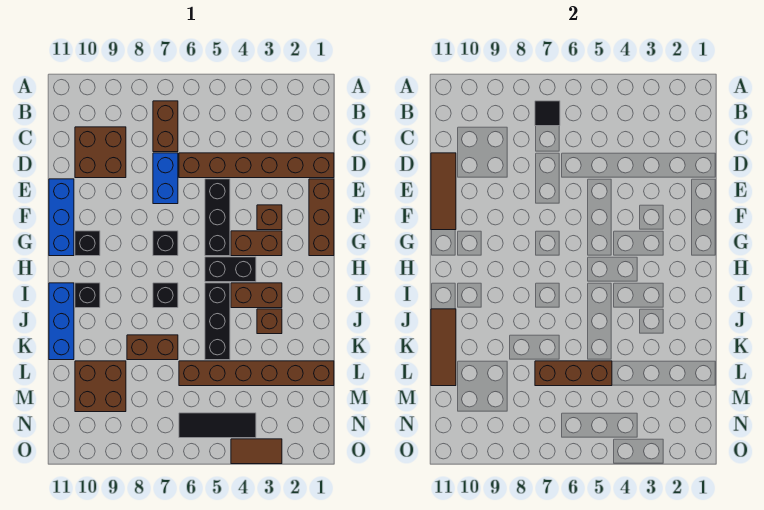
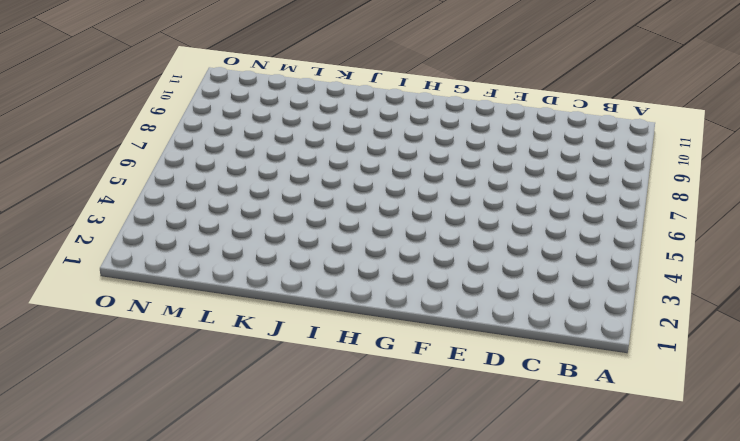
none -> brown 1x2 brick [153,101,178,152]
none -> brown 2x2 brick [75,127,126,178]
none -> brown 1x6 brick [179,153,334,178]

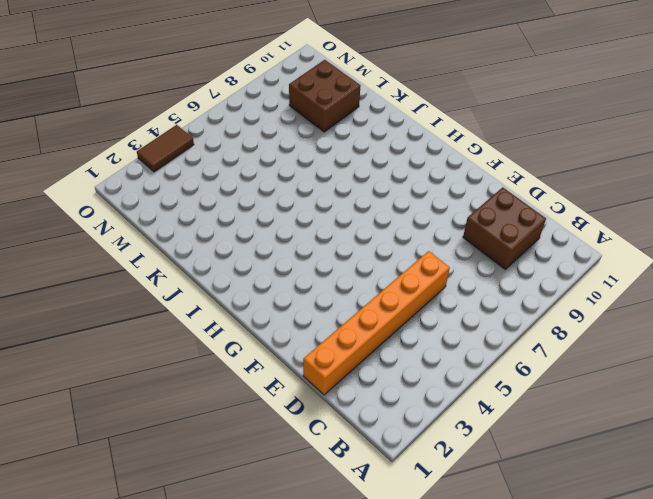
orange 1x6 brick [303,251,450,395] -> brown 1x6 brick [179,153,334,178]
none -> brown 1x2 brick [153,101,178,152]
none -> blue 1x2 brick [153,153,178,204]
none -> brown 1x3 brick [309,179,334,256]

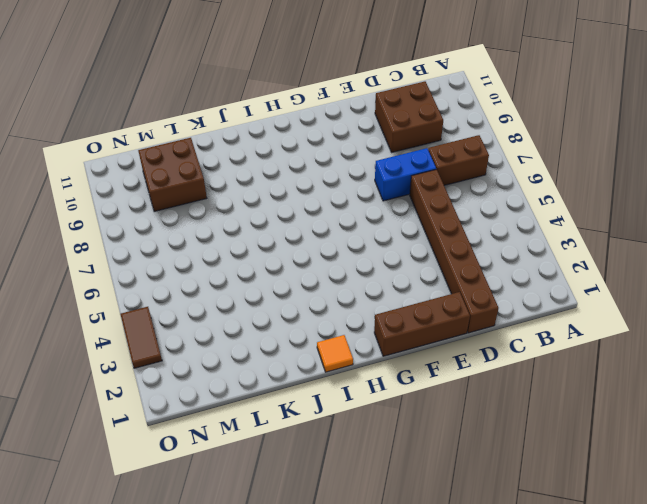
orange 1x1 tile [317,335,353,372] -> none
none -> black 1x3 brick [205,179,230,256]
none -> blue 1x3 brick [49,179,74,256]
none -> brown 1x1 brick [257,205,282,230]

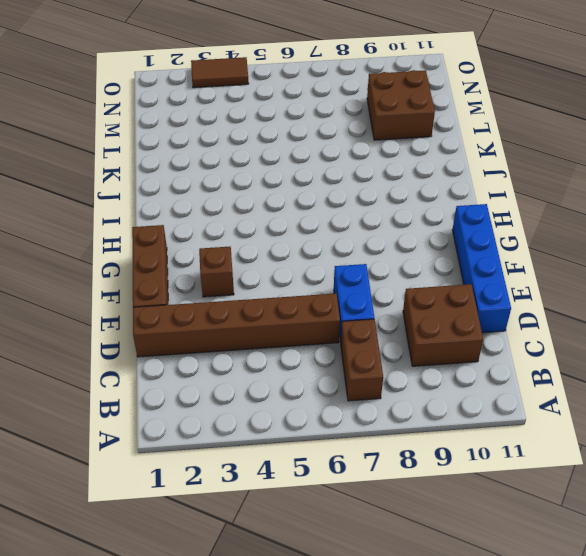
blue 1x4 brick [452,204,511,333] -> blue 1x3 brick [49,179,74,256]
none -> black 1x3 brick [205,179,230,256]
none -> brown 1x2 brick [231,231,282,256]
none -> black 1x1 brick [153,231,178,256]

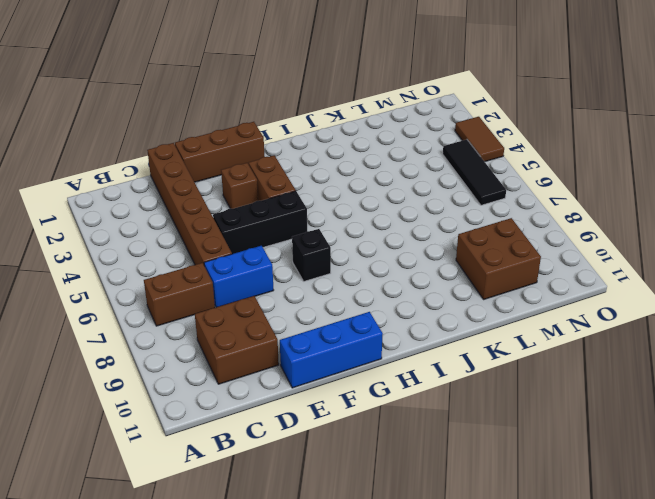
none -> black 1x1 brick [75,231,100,256]
none -> black 1x2 brick [205,257,256,282]
none -> brown 1x2 brick [231,283,282,308]

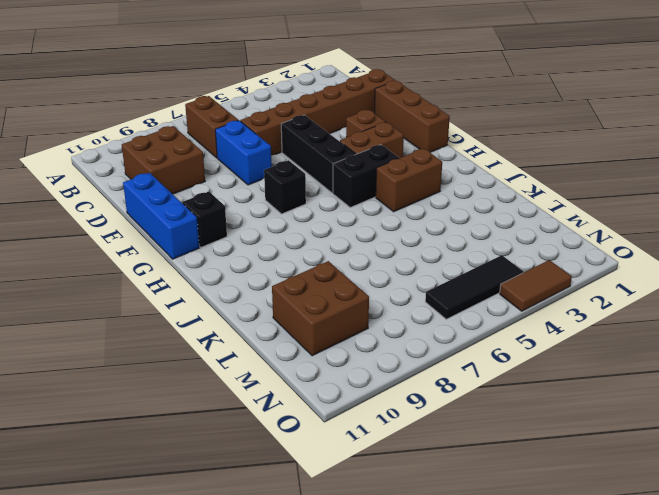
none -> black 1x3 brick [205,283,230,360]
none -> black 1x1 brick [153,283,178,308]
none -> black 1x1 brick [75,283,100,308]

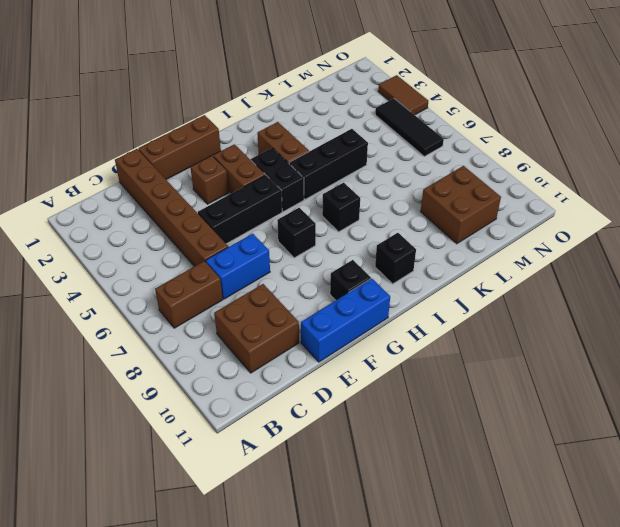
none -> blue 1x3 brick [49,283,74,360]
none -> brown 1x1 brick [257,309,282,334]
none -> brown 1x2 brick [127,335,178,360]

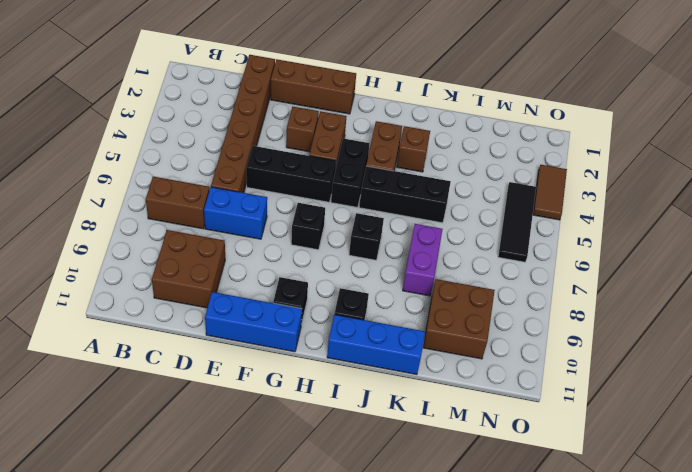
purple 1x2 brick [403,224,443,296] -> brown 1x2 brick [127,335,178,360]
none -> brown 1x6 brick [179,361,334,386]
none -> black 1x1 tile [535,101,560,126]
none -> brown 1x3 tile [431,153,456,230]

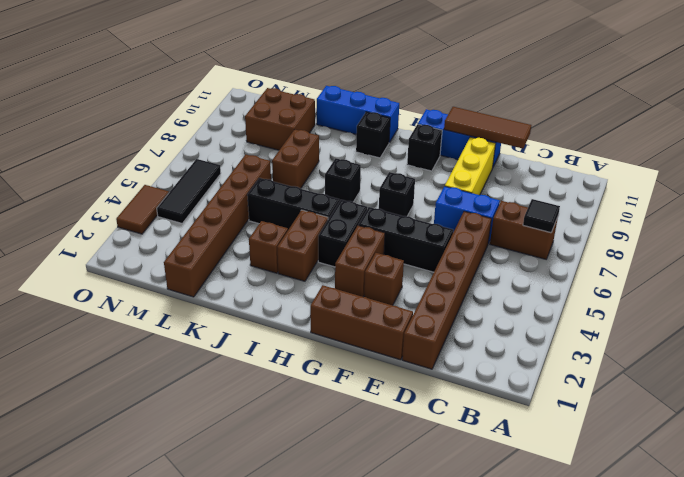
yellow 1x3 brick [445,137,496,195] -> none
none -> brown 2x2 brick [75,127,126,178]
none -> brown 1x3 tile [431,309,456,386]
none -> brown 1x3 brick [535,361,612,386]

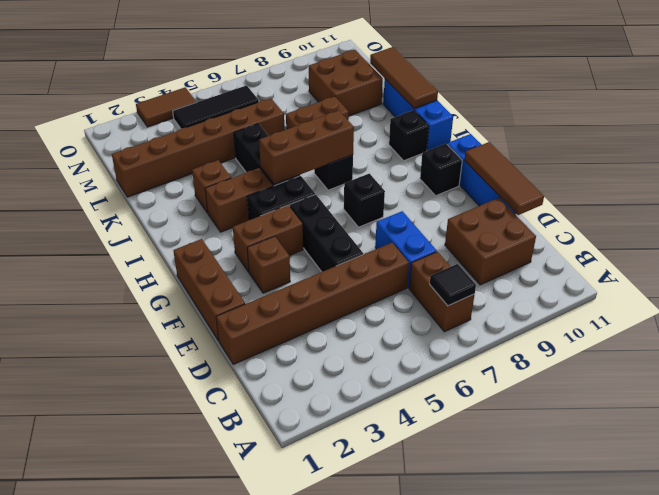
brown 1x3 brick [259,111,354,184] -> brown 1x3 brick moved to [535,361,612,386]

